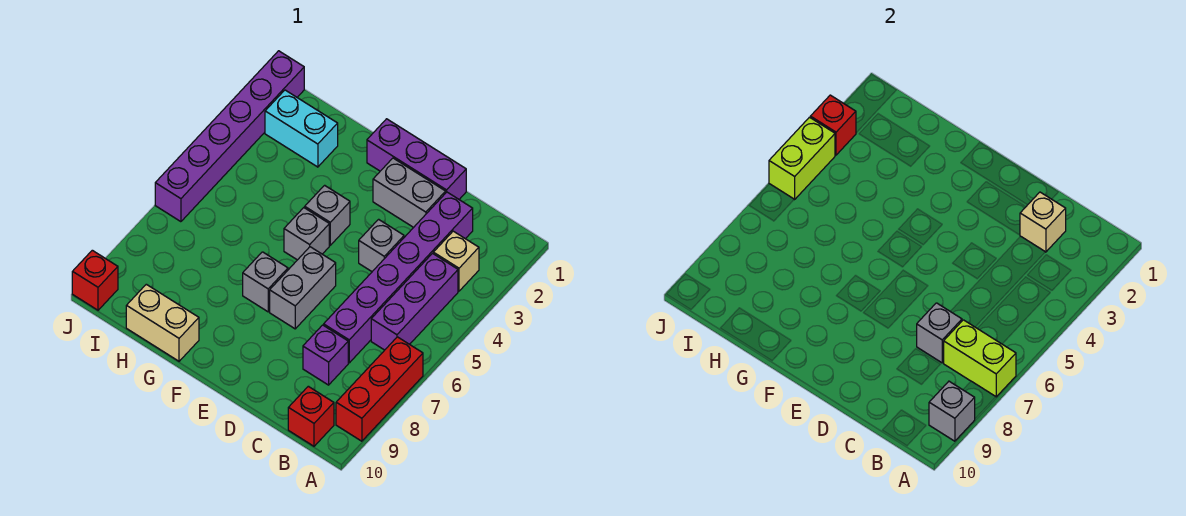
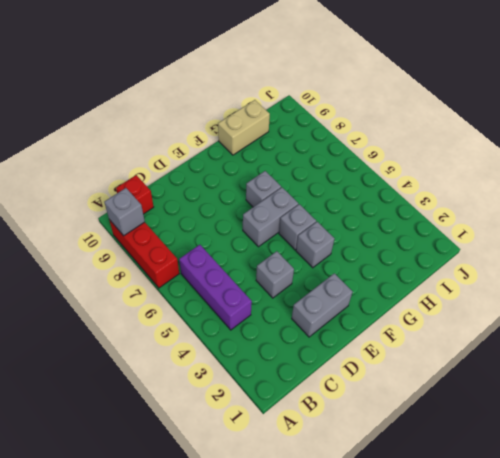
grey 1x2 brick [243,187,298,247] -> grey 1x2 brick turned to [270,247,336,329]
none -> tan 1x1 brick [433,231,479,291]
none -> purple 1x6 brick [324,192,473,363]
none -> purple 1x1 brick [303,325,348,385]

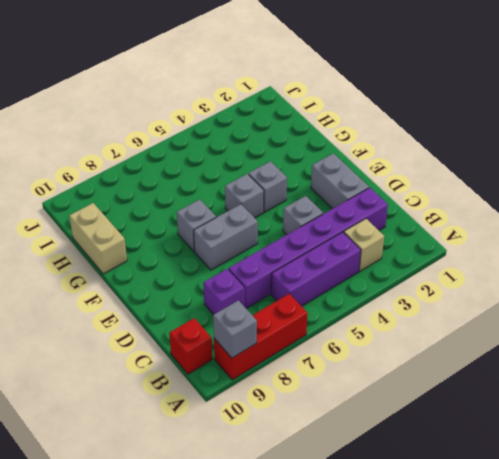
none -> purple 1x3 brick [367,119,466,199]
none -> cyan 1x2 brick [265,90,338,167]
none -> purple 1x6 brick [155,51,304,222]

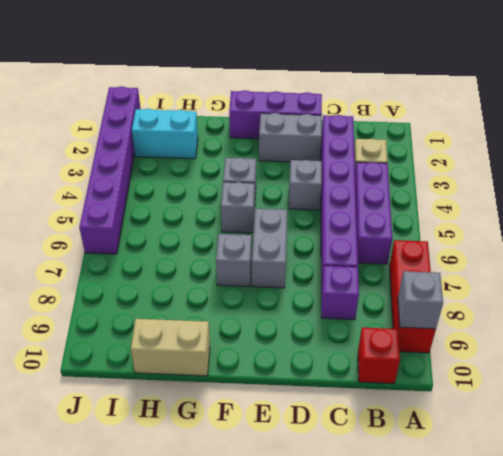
none -> red 1x1 brick [72,250,118,310]
none -> lime 1x2 brick [944,320,1016,397]
none -> tan 1x1 brick [1020,192,1066,252]

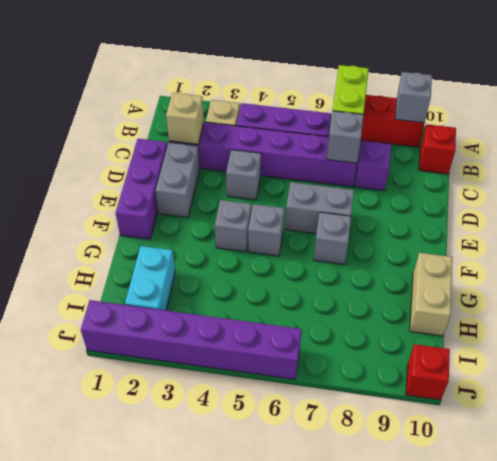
none -> red 1x1 brick [810,95,856,155]
none -> lime 1x2 brick [769,117,835,200]

